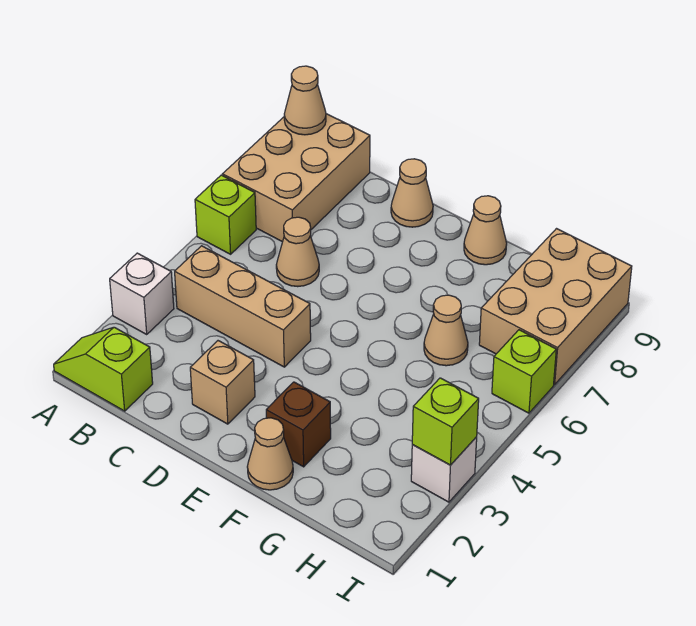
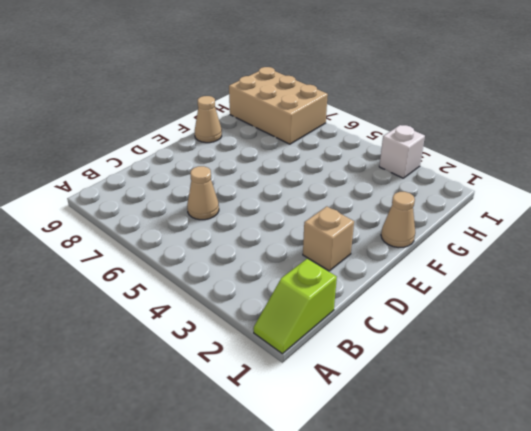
none -> white 1x1 brick [110,253,174,334]
none -> lime 1x1 brick [195,175,256,254]
none -> tan 2x3 brick [223,114,370,242]

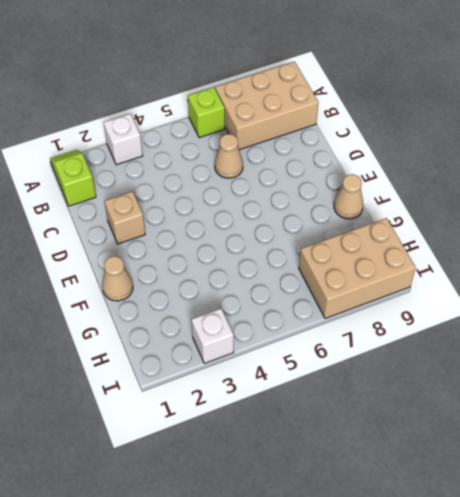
none -> tan 1x3 brick [175,246,311,367]
none -> tan 1x1 cone [391,159,433,227]
none -> brown 1x1 brick [266,382,331,467]

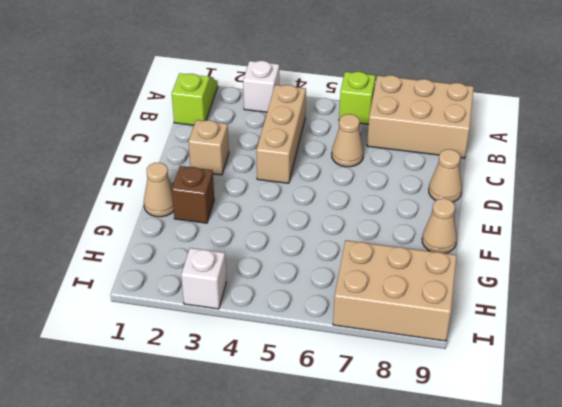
none -> tan 1x1 cone [424,295,468,366]
none -> lime 1x1 brick [492,330,556,413]
none -> tan 1x1 cone [284,66,326,135]

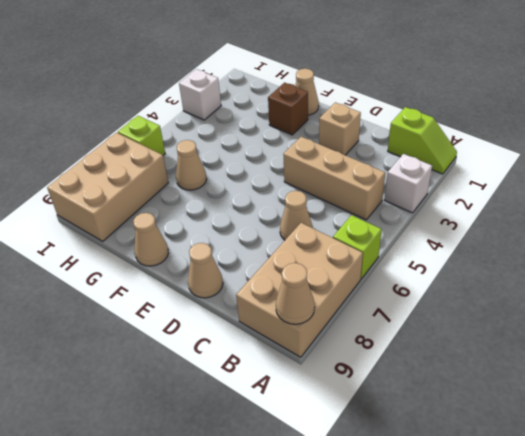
none -> lime 1x1 brick [412,378,479,465]

